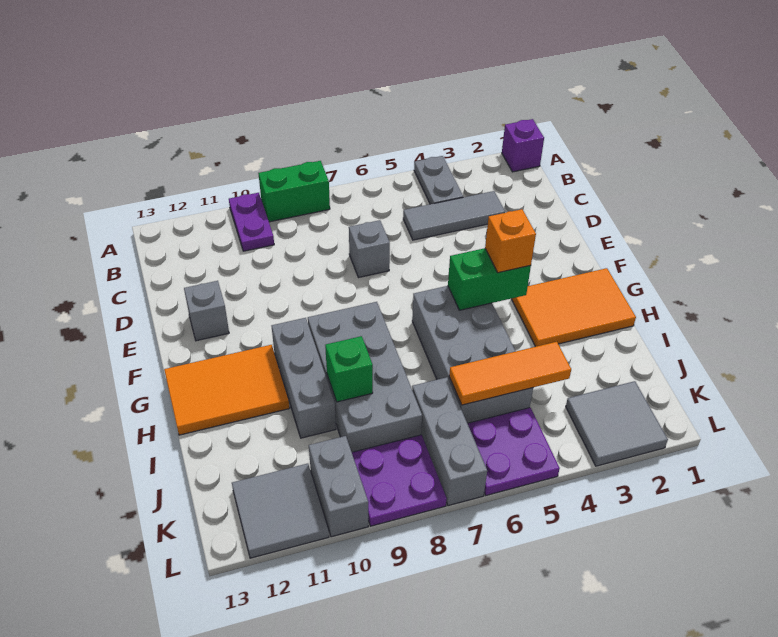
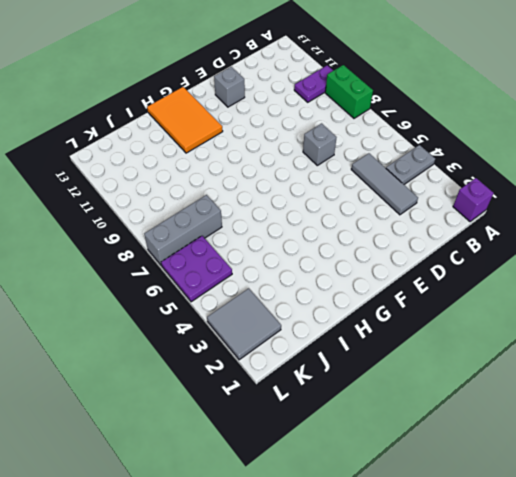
none -> orange 2x3 tile [511,268,636,347]
none -> grey 2x4 brick [412,286,533,423]
none -> grey 2x4 brick [308,302,422,452]

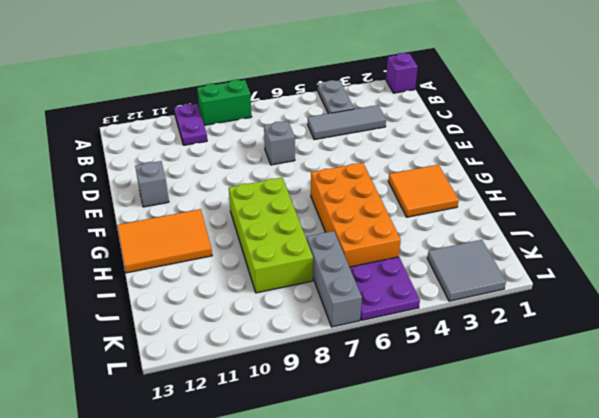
orange 2x2 tile [388,165,459,217] -> orange 2x3 tile [511,268,636,347]
orange 2x4 brick [311,163,401,267] -> grey 2x4 brick [412,286,533,423]
lime 2x4 brick [229,178,313,293] -> grey 2x4 brick [308,302,422,452]
none -> grey 1x3 brick [272,318,336,438]
none -> purple 2x2 plate [352,435,447,526]
none -> grey 1x2 brick [309,436,368,537]

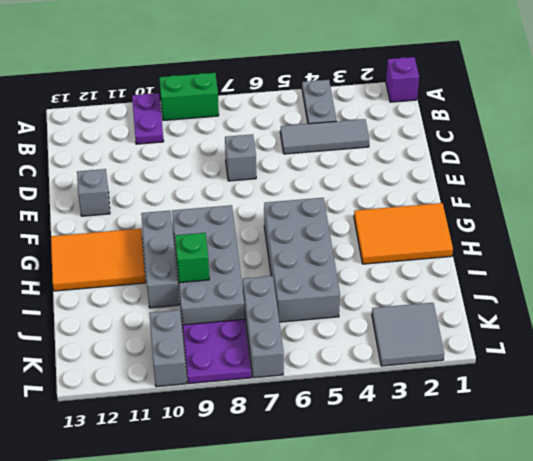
none -> purple 2x2 plate [467,408,560,495]
none -> grey 2x2 tile [232,464,329,558]
none -> green 1x2 brick [448,248,531,310]

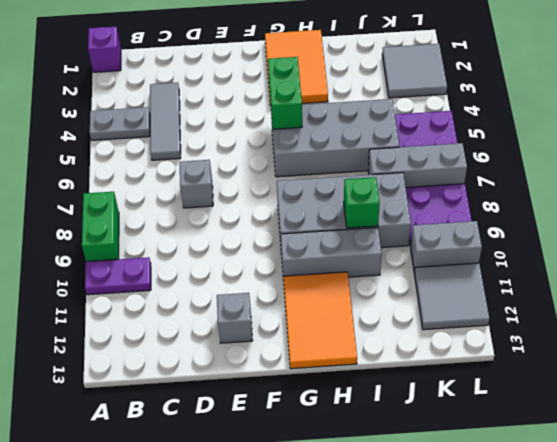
none -> orange 1x3 tile [449,342,571,405]
none -> orange 1x1 brick [485,209,536,273]

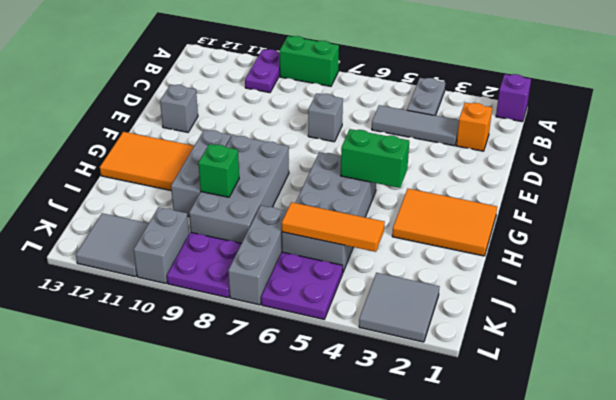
orange 1x1 brick [456,102,492,151] -> orange 1x1 brick moved to [485,209,536,273]

